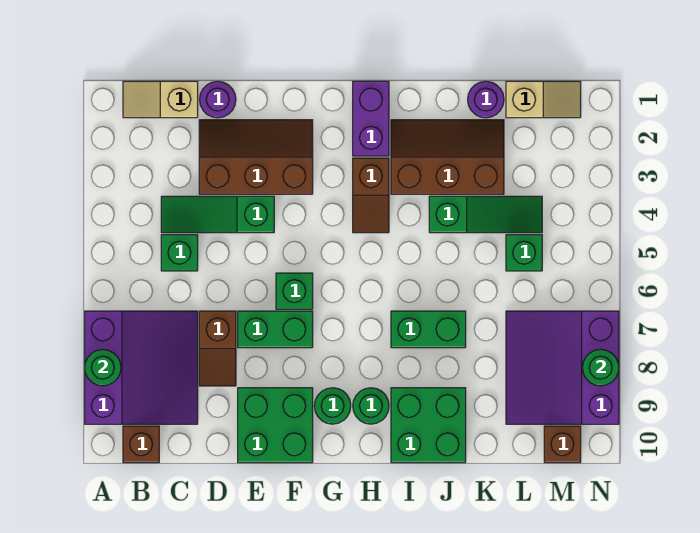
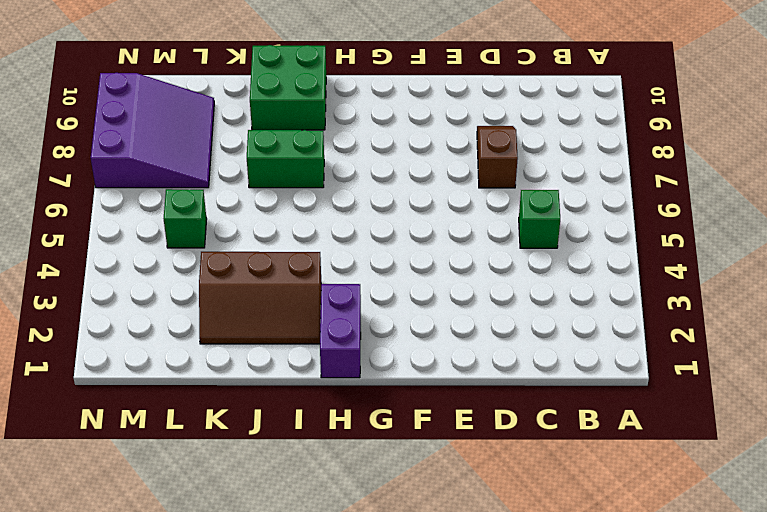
none -> purple 3x3 slope [85,311,198,424]
none -> tan 1x2 slope [123,81,198,118]
none -> brown 1x1 brick [123,426,159,463]

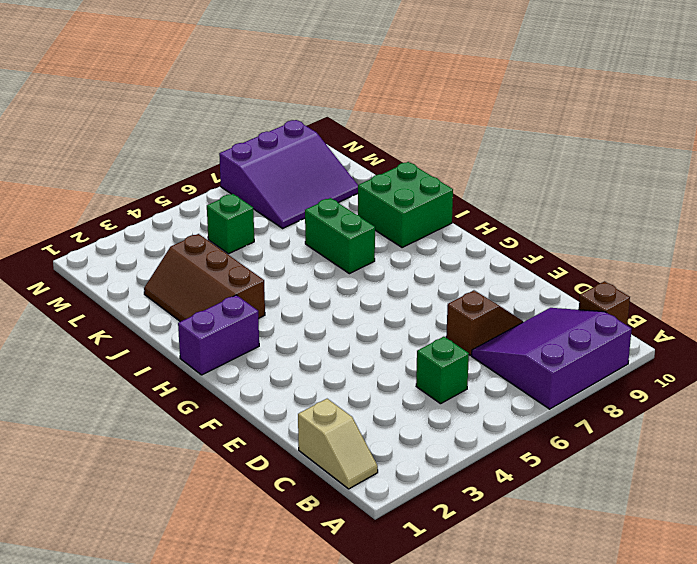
none -> green 1x3 slope [161,196,274,233]
none -> purple 1x1 round brick [200,81,236,118]
none -> brown 2x3 slope [199,120,313,194]

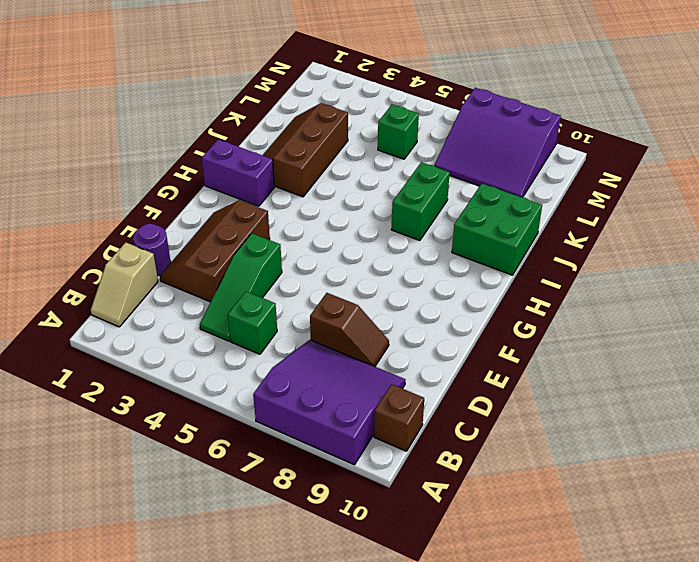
none -> green 1x2 brick [238,311,313,348]
none -> green 2x2 brick [238,388,313,463]
none -> green 1x1 brick [276,273,313,309]

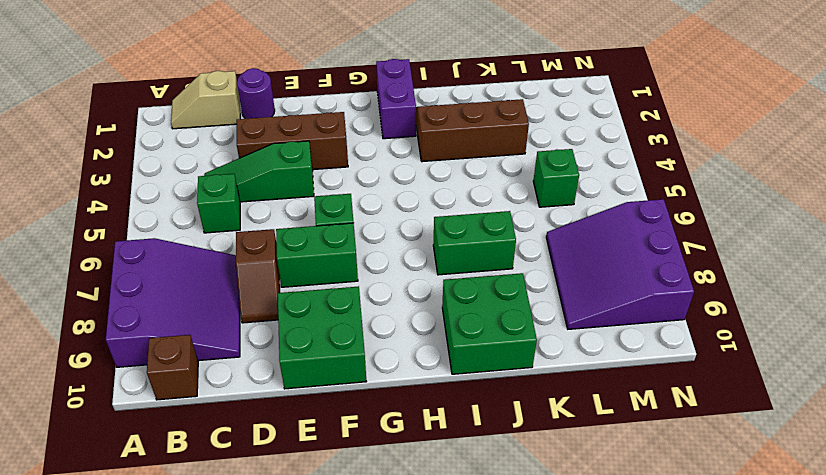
none -> green 1x1 round brick [314,388,351,424]
none -> brown 1x2 slope [353,158,389,233]
none -> green 1x1 round brick [353,388,389,424]

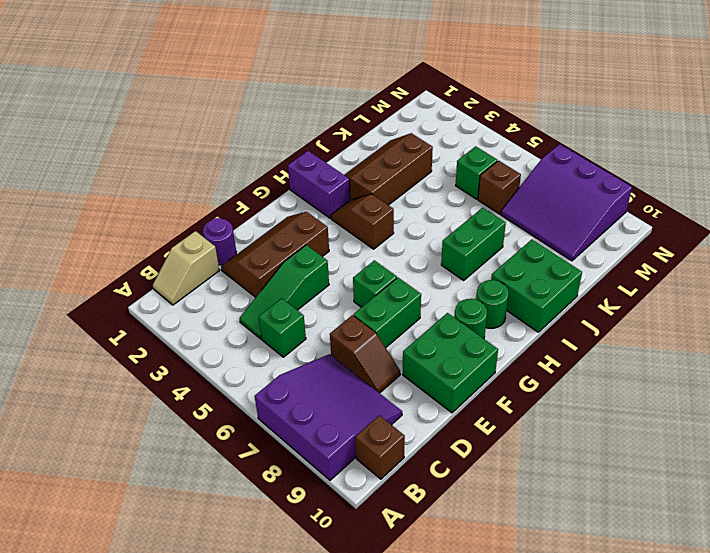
brown 1x2 slope [331,194,394,249] -> brown 1x2 slope turned to [353,158,389,233]
brown 1x1 brick [478,161,521,214] -> brown 1x1 brick moved to [544,426,581,463]
none -> green 1x3 slope [429,196,542,233]
none -> purple 1x1 round brick [468,81,504,118]
none -> tan 1x2 slope [506,81,581,118]

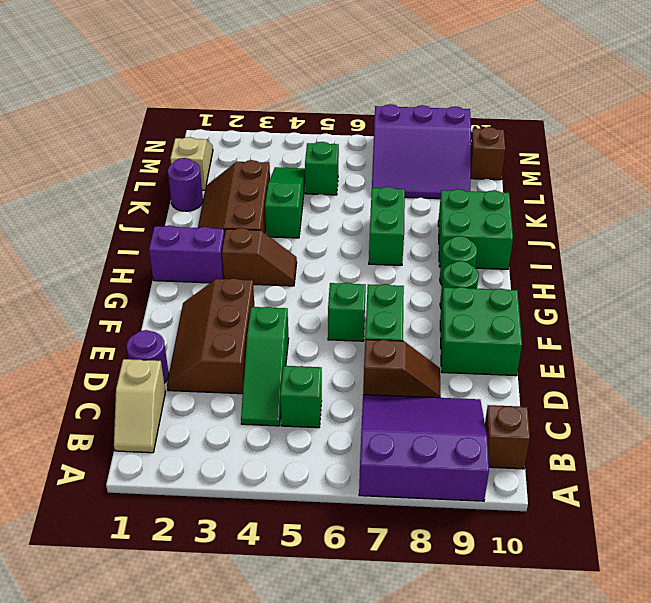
none -> green 1x1 round brick [85,350,121,386]
none -> green 1x1 round brick [582,349,619,386]

